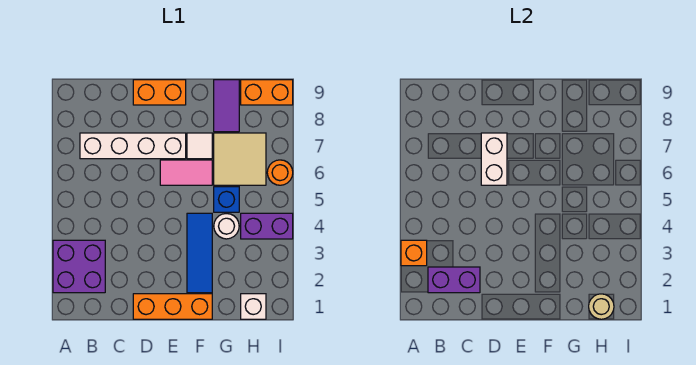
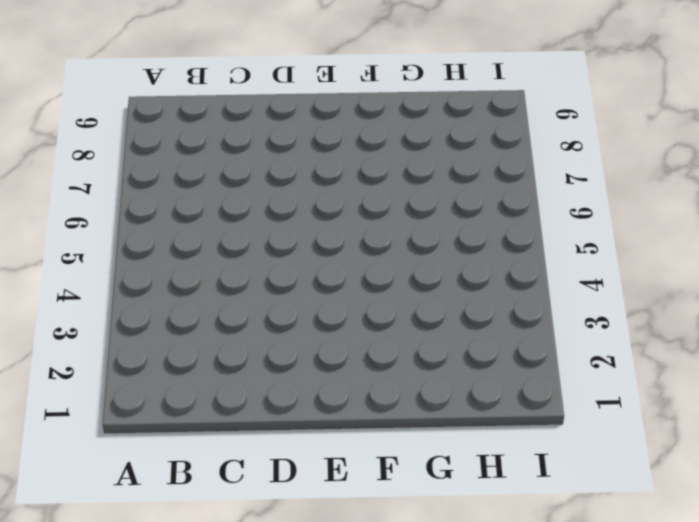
none -> purple 2x2 brick [53,240,105,293]
none -> white 1x4 brick [80,133,186,159]
none -> orange 1x3 brick [133,294,212,319]

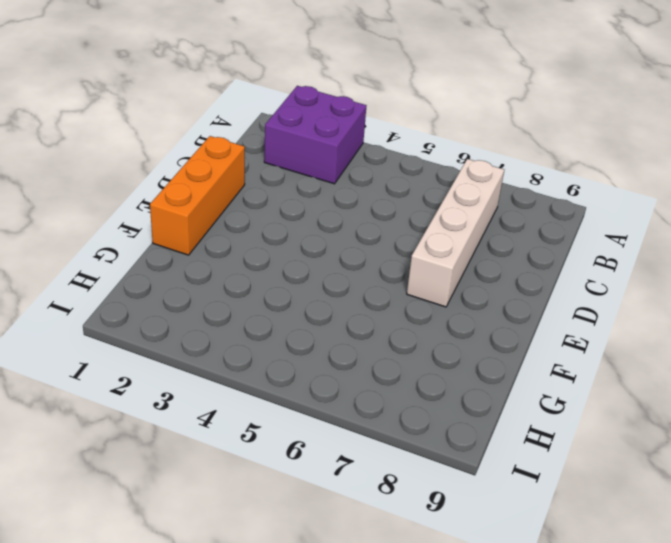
none -> orange 1x2 brick [133,80,186,105]
none -> pink 1x2 tile [160,160,212,185]
none -> blue 1x3 tile [187,213,212,293]

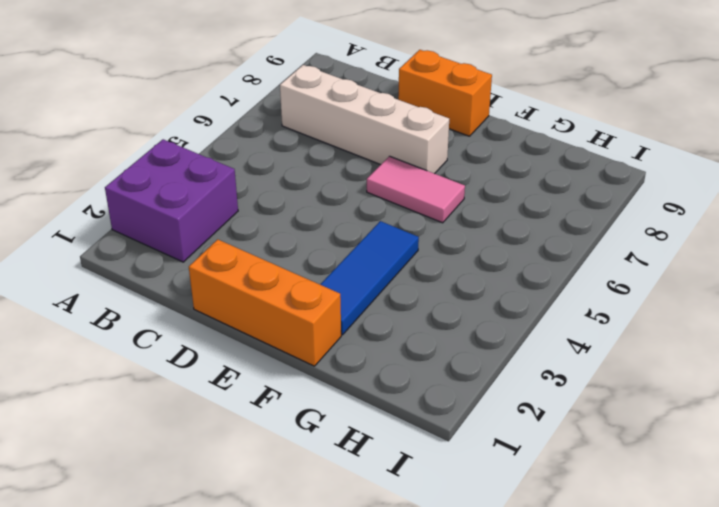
none -> white 1x1 tile [187,133,212,159]
none -> white 1x1 round brick [214,214,239,239]
none -> blue 1x1 brick [214,187,239,212]

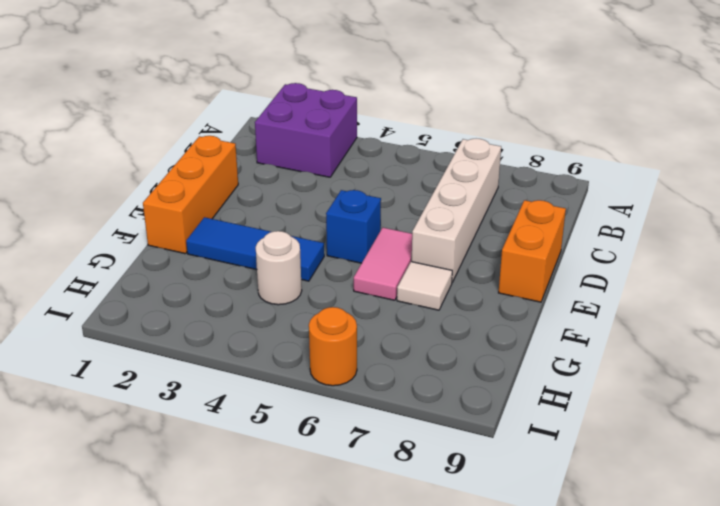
blue 1x1 brick [326,190,381,263] -> blue 1x1 brick moved to [214,187,239,212]
none -> tan 2x2 tile [214,133,266,185]
none -> purple 1x2 tile [214,80,239,132]
none -> white 1x1 brick [241,294,266,319]

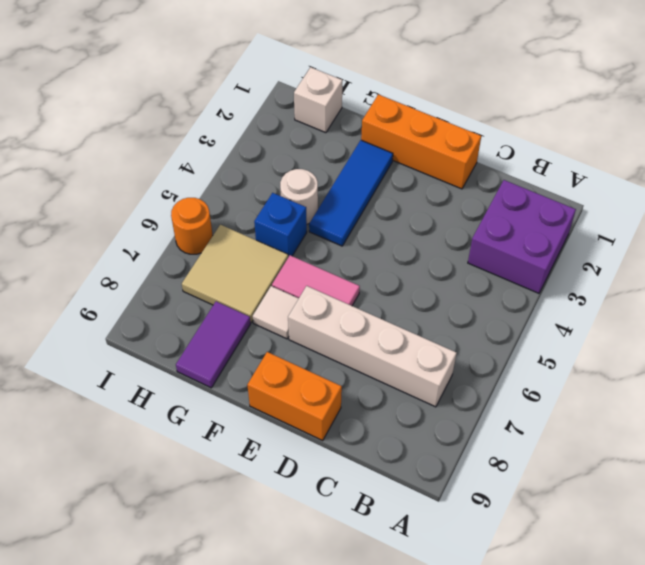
none -> purple 1x2 brick [241,213,293,239]
none -> orange 1x2 brick [241,80,293,105]
none -> orange 1x1 brick [401,240,427,266]

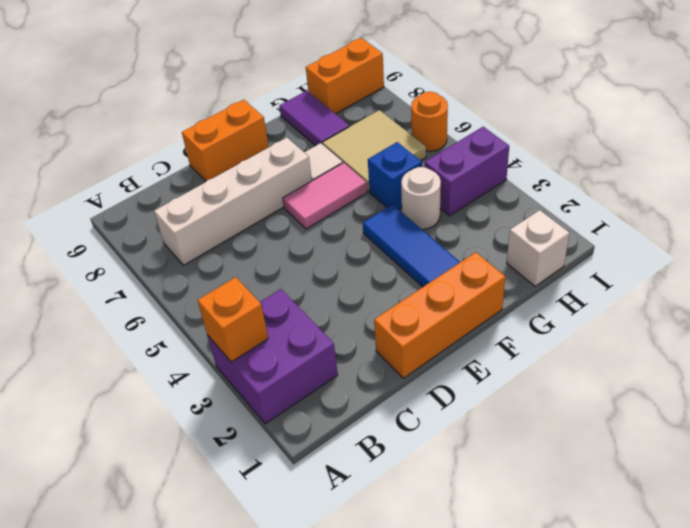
none -> purple 1x2 brick [428,267,480,293]
none -> white 1x2 brick [481,133,507,185]
none -> tan 1x1 round brick [589,294,614,319]

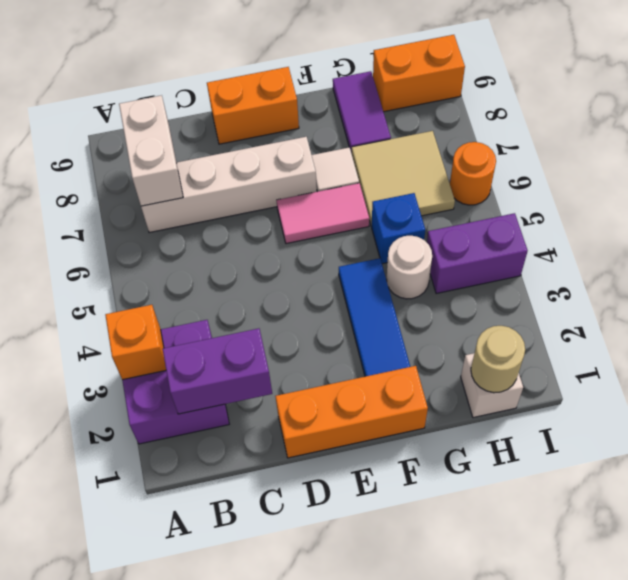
white 1x2 brick [119,95,183,206] -> white 1x2 brick moved to [481,133,507,185]

